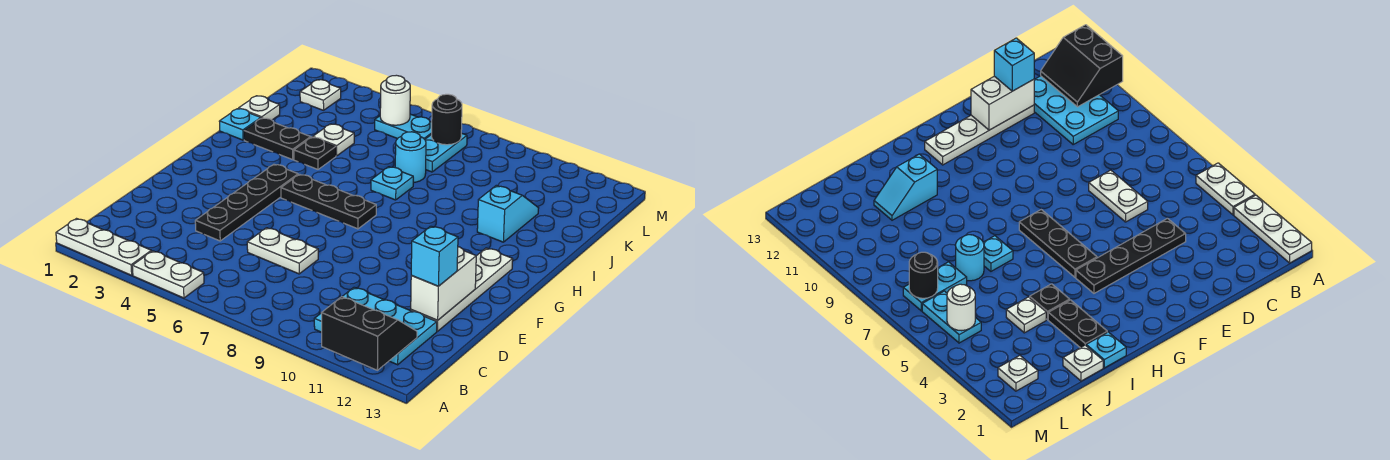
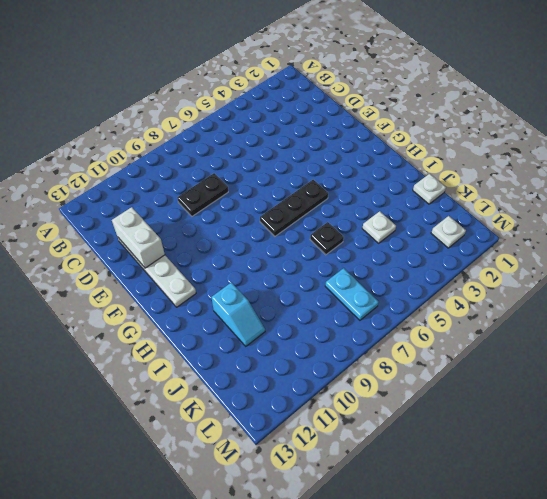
black 1x2 plate [177,173,228,216] -> black 1x2 plate moved to [244,118,311,160]
black 1x1 plate [310,222,344,255] -> black 1x1 plate moved to [294,137,336,169]
none -> white 1x3 plate [56,219,152,275]
none -> white 1x2 plate [132,251,204,298]
none -> cyan 2x3 plate [314,287,437,365]

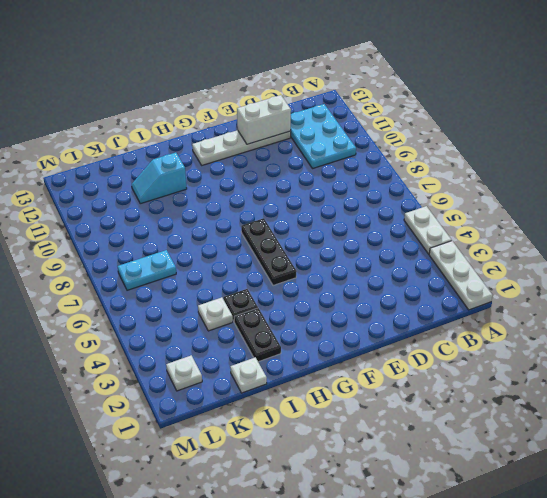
none -> black 1x4 plate [195,164,298,241]
none -> white 1x2 plate [247,228,318,274]
none -> cyan 1x1 plate [219,109,261,140]

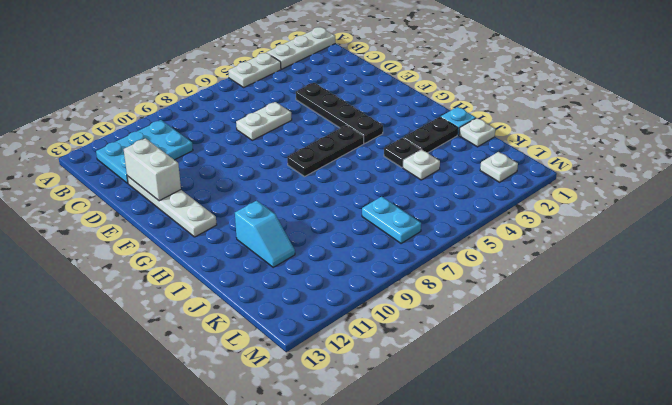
none -> cyan 1x1 plate [371,167,413,200]
none -> cyan 1x1 round brick [395,132,426,183]
none -> cyan 1x2 plate [375,114,432,139]

